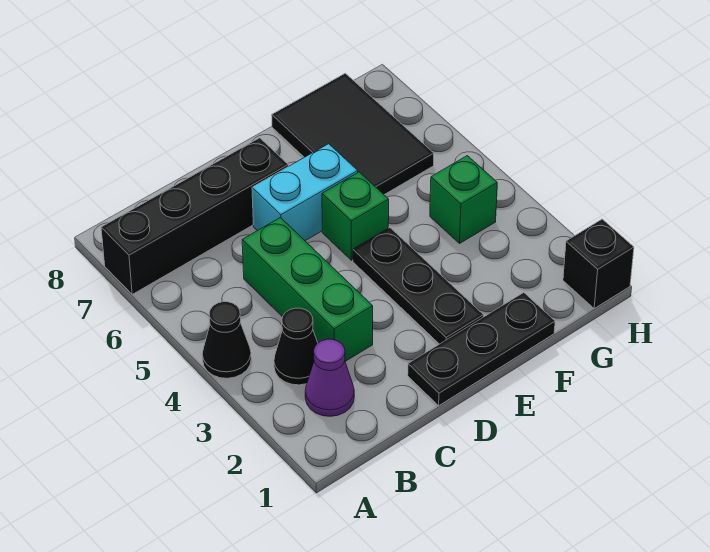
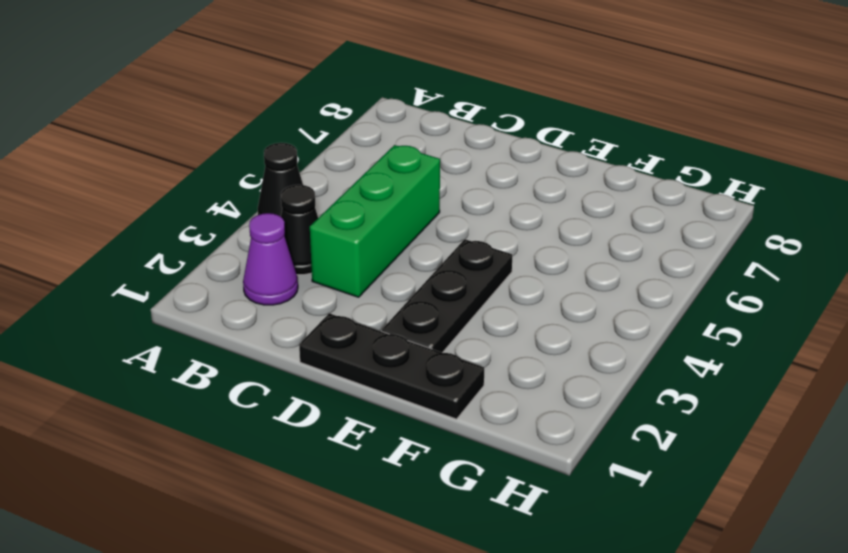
none -> black 1x4 brick [101,138,288,294]
none -> cyan 1x2 brick [252,144,358,241]
none -> green 1x1 brick [322,172,389,260]

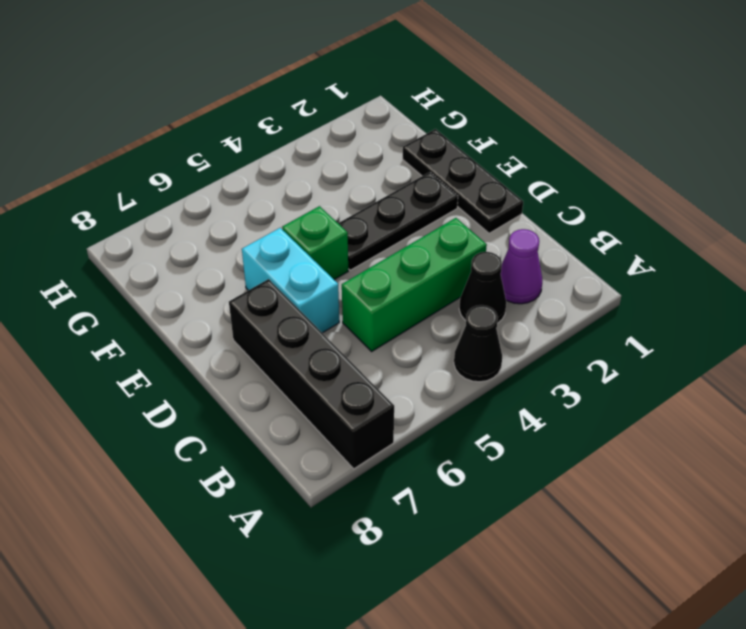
none -> black 2x3 tile [272,73,434,195]
none -> green 1x1 brick [430,156,497,243]
none -> black 1x1 brick [563,219,634,308]

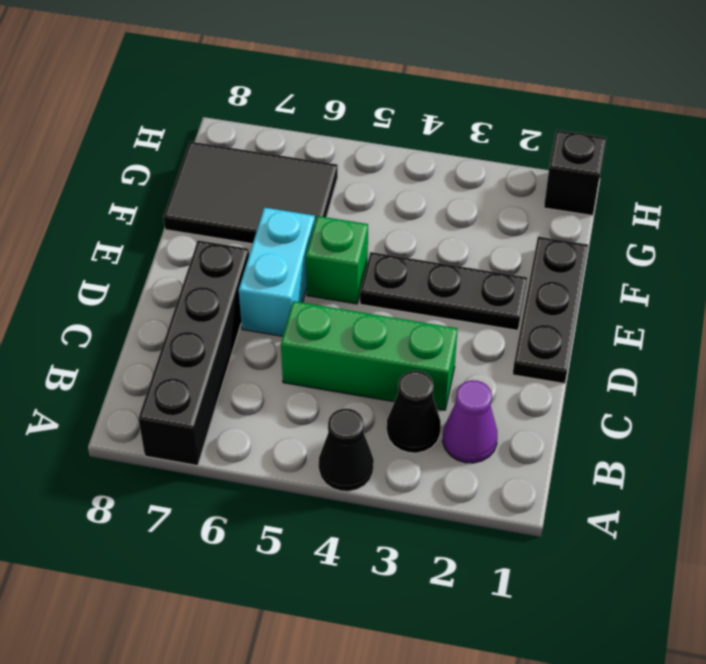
none -> green 1x1 brick [430,156,497,243]

